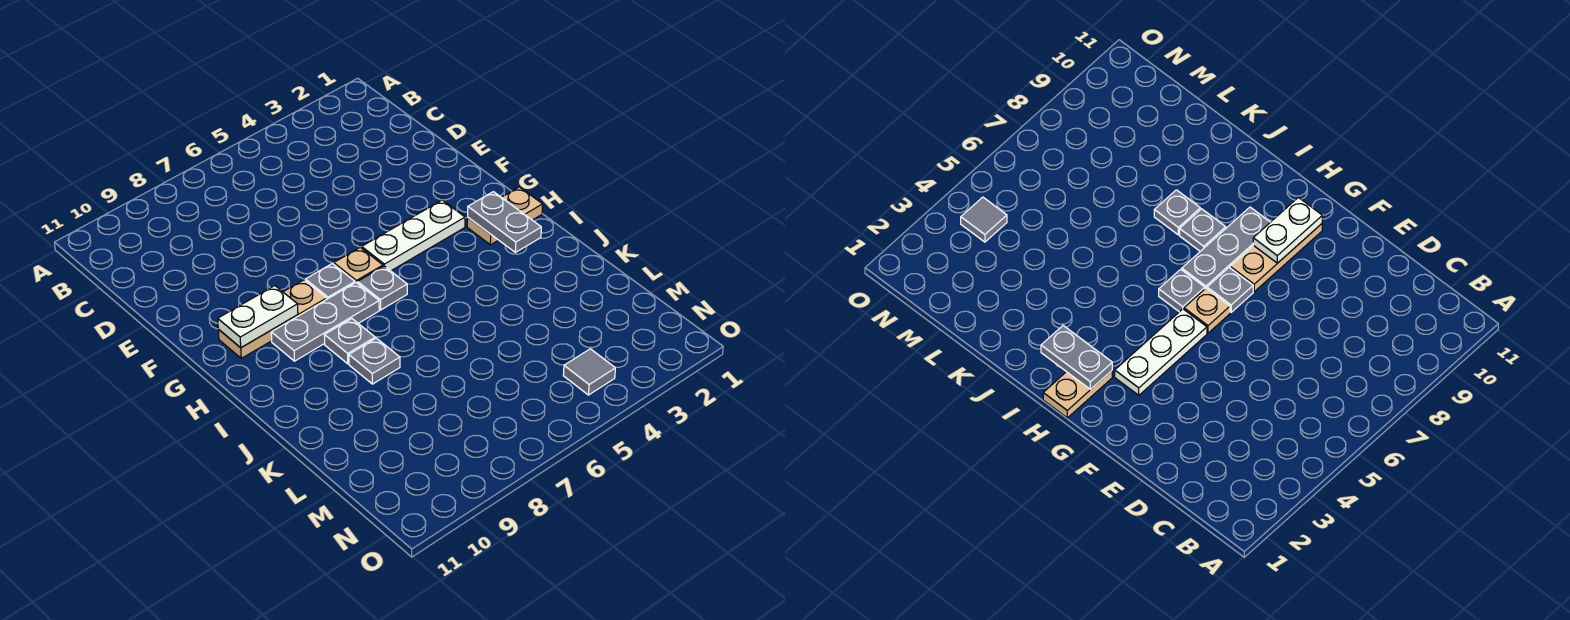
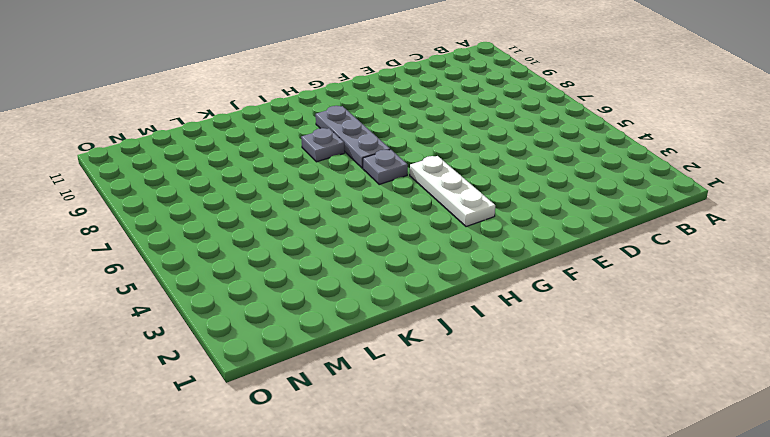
none -> tan 1x1 plate [334,247,383,283]
none -> grey 1x1 plate [305,264,355,299]
none -> tan 1x3 plate [218,280,327,358]

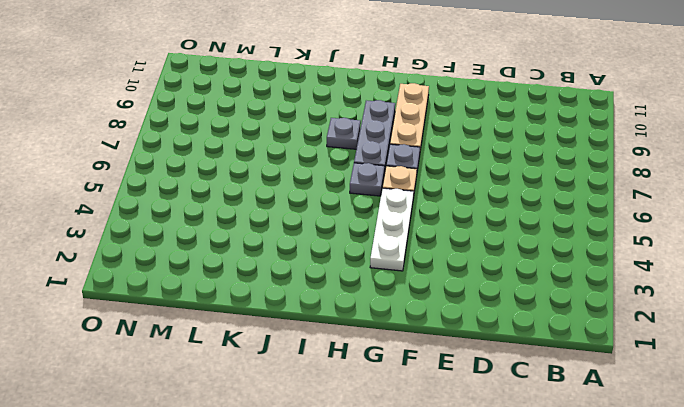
none -> tan 1x2 plate [467,187,543,245]
none -> grey 1x1 plate [349,338,400,384]
none -> grey 1x1 tile [563,349,615,395]

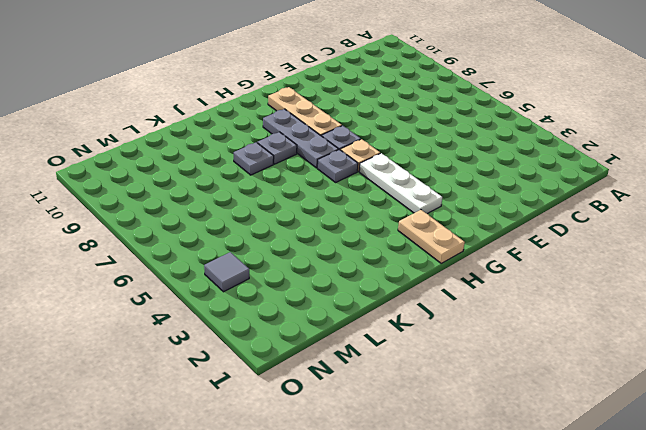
none -> white 1x2 plate [218,286,298,348]
none -> grey 1x2 plate [468,192,541,252]

